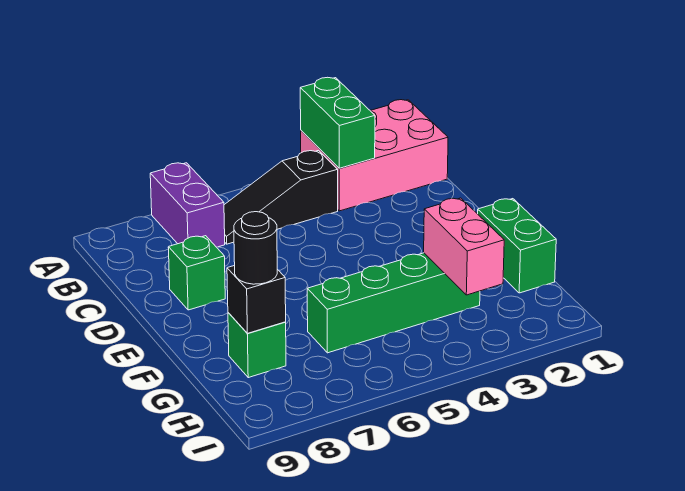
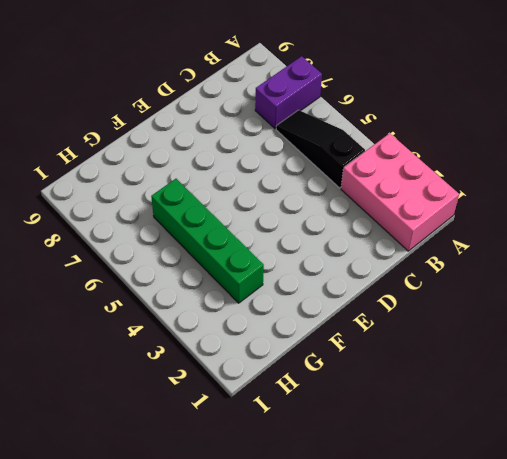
none -> green 1x1 brick [168,236,225,310]
none -> green 1x2 brick [478,199,556,293]

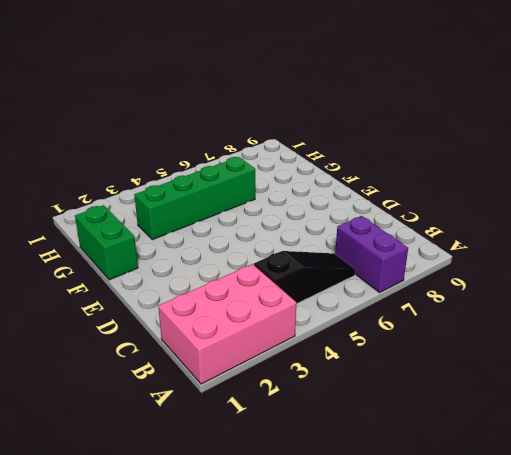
none -> green 1x1 brick [168,236,225,310]
none -> green 1x1 brick [228,313,286,378]

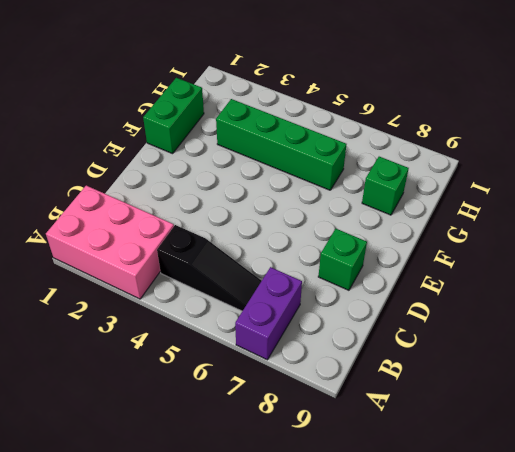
none -> green 1x2 brick [300,77,375,168]
none -> pink 1x2 brick [424,198,504,295]

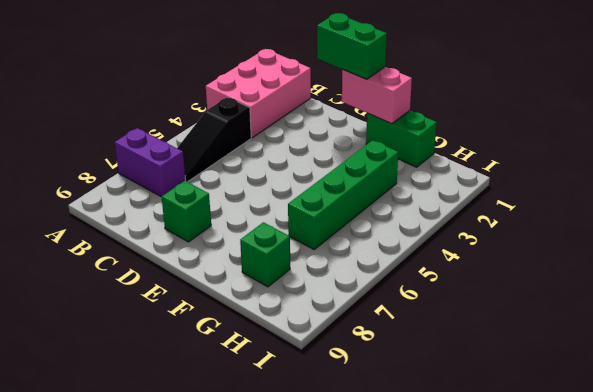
green 1x2 brick [317,13,387,79] -> green 1x2 brick moved to [300,77,375,168]
pink 1x2 brick [342,67,412,124] -> pink 1x2 brick moved to [424,198,504,295]
none -> black 1x1 brick [227,265,286,333]
none -> black 1x1 round brick [234,212,277,284]

